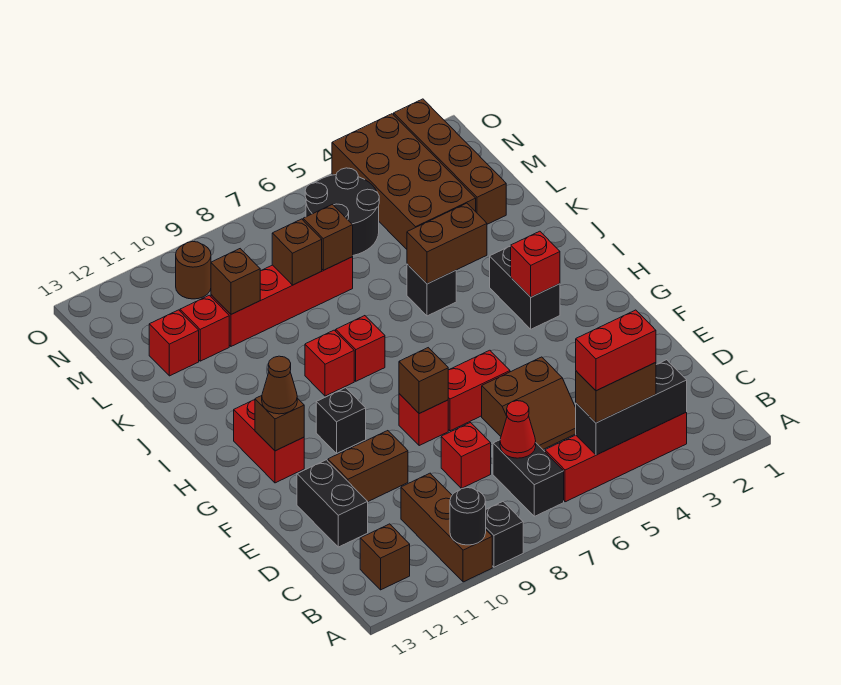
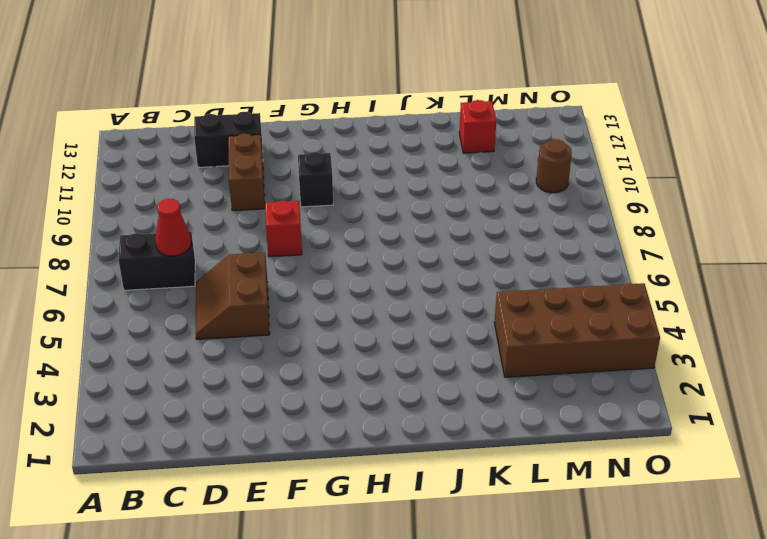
none -> black 1x1 brick [486,502,523,567]
none -> brown 1x3 brick [401,473,492,582]
none -> red 1x4 brick [545,412,687,502]
none -> brown 1x1 brick [360,524,410,590]

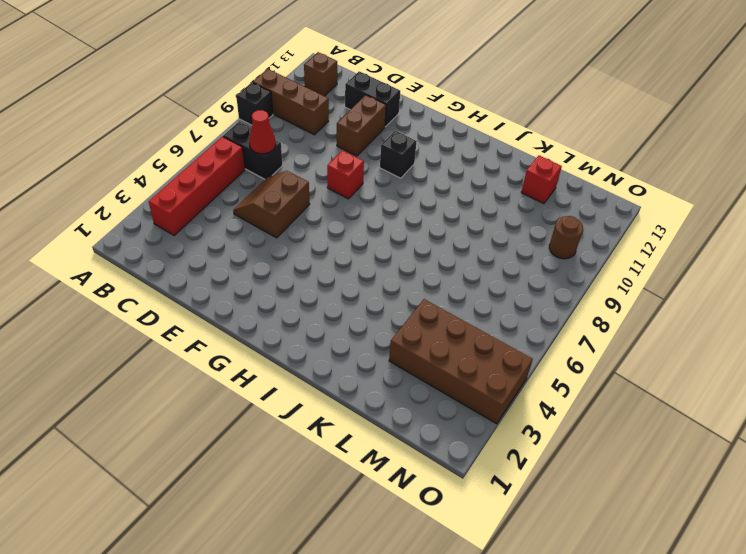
none -> red 1x1 brick [441,423,491,489]
none -> red 1x2 brick [448,350,510,431]
none -> red 1x2 brick [234,400,304,483]
none -> black 1x2 brick [490,246,560,329]

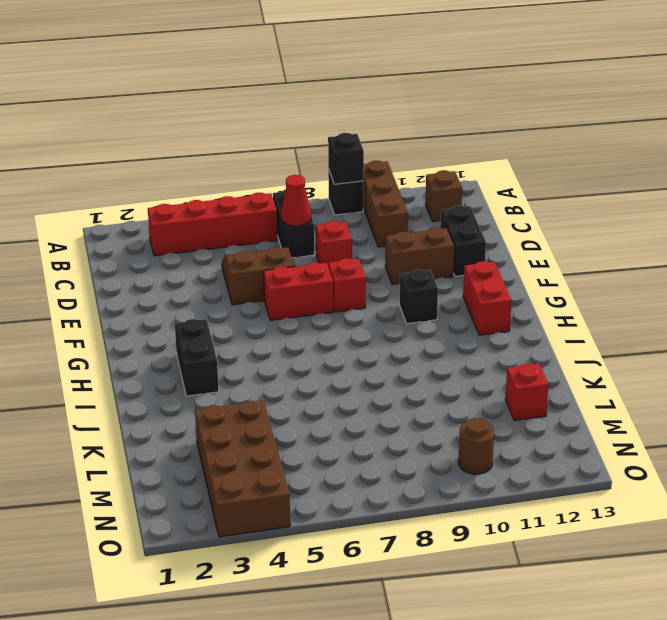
black 1x1 brick [328,133,364,184] -> black 1x1 brick moved to [407,264,456,316]
none -> red 1x1 brick [336,316,385,381]
none -> red 1x1 brick [305,330,354,396]
none -> brown 1x4 brick [394,99,506,224]
none -> red 1x4 brick [211,257,353,346]

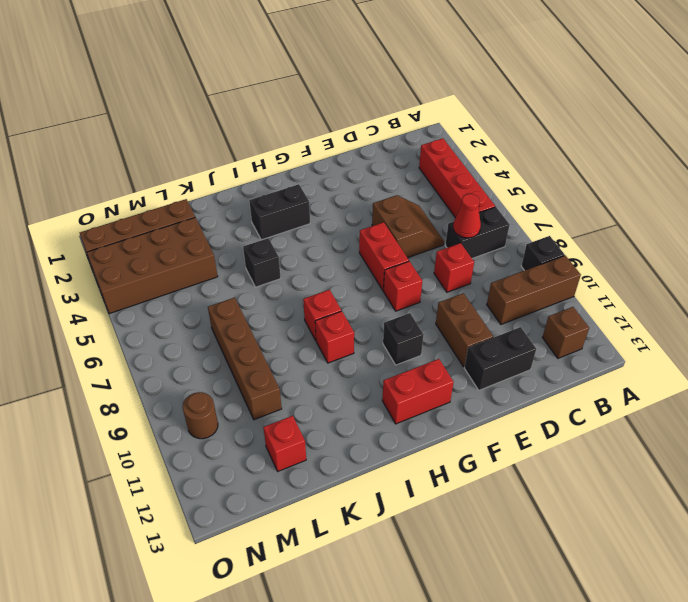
brown 1x4 brick [208,297,282,420] -> red 1x4 brick [211,257,353,346]
none -> red 1x1 brick [180,295,229,361]
none -> black 2x2 round brick [305,168,379,255]
none -> black 1x1 round brick [450,488,486,545]
none -> black 1x3 brick [576,360,687,455]

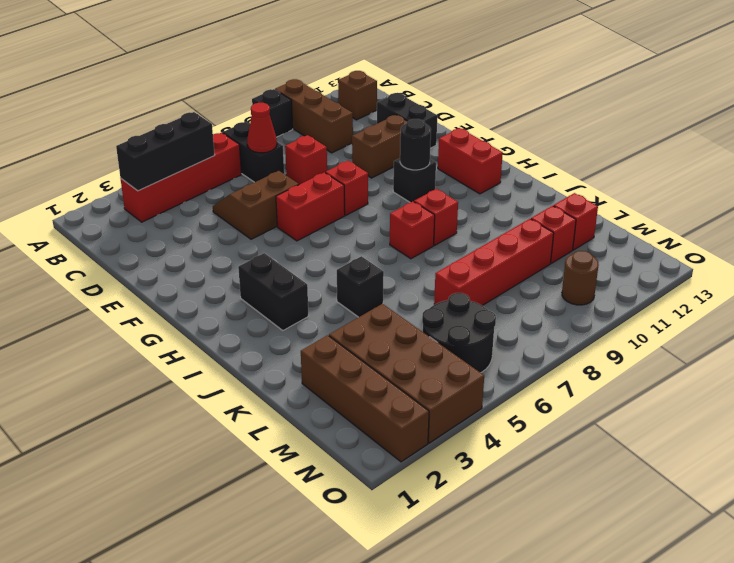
black 1x1 round brick [400,119,431,170] -> black 1x1 round brick moved to [450,488,486,545]
none -> brown 1x1 brick [399,348,448,414]
none -> brown 1x1 brick [255,396,304,451]
none -> red 1x1 brick [511,231,560,297]
none -> brown 1x2 brick [407,203,487,284]

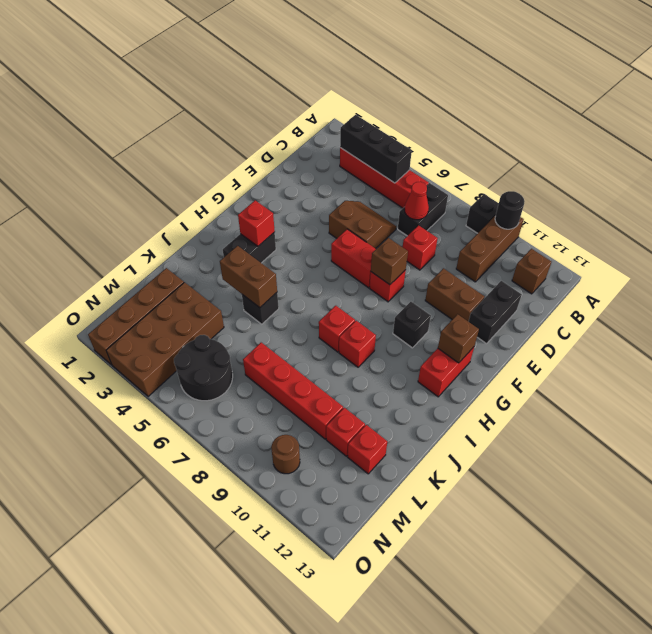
none -> brown 1x1 brick [303,204,353,270]
none -> brown 1x1 brick [272,219,322,285]
none -> brown 1x1 brick [211,249,260,314]
none -> brown 1x2 brick [576,363,656,423]

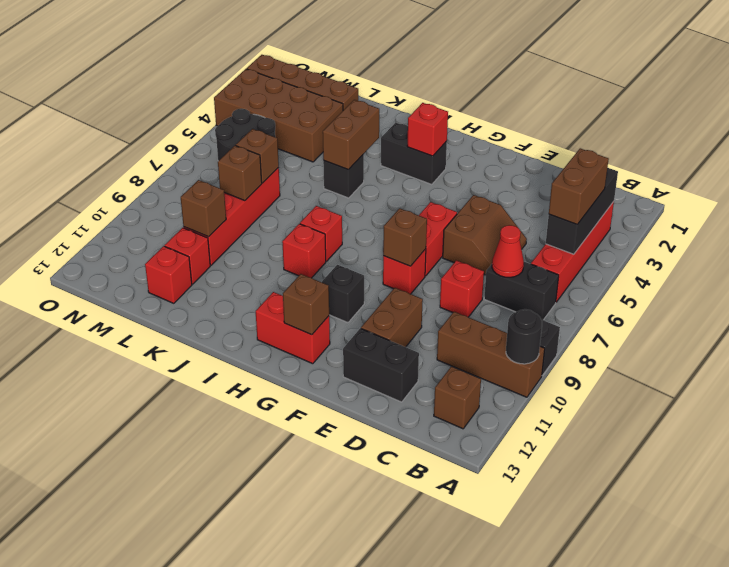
none -> brown 1x1 round brick [176,241,211,299]
none -> brown 1x1 cone [262,356,297,414]
none -> red 1x2 brick [576,310,656,391]

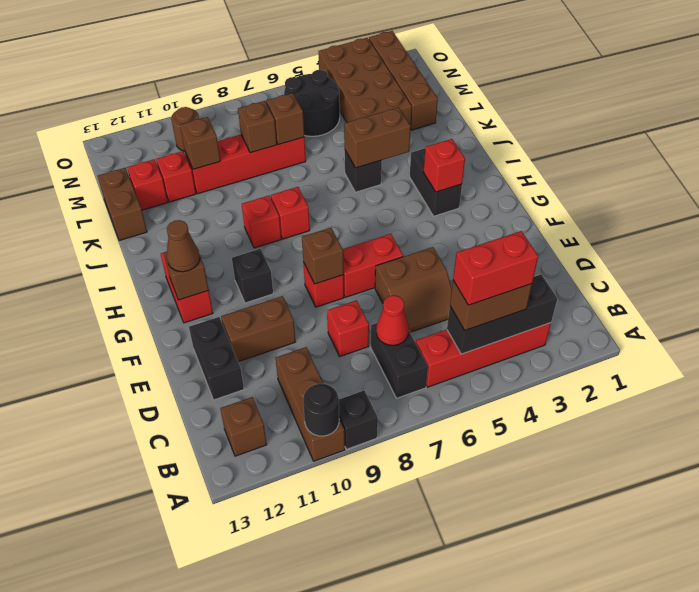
brown 1x2 brick [98,168,147,241] -> none

